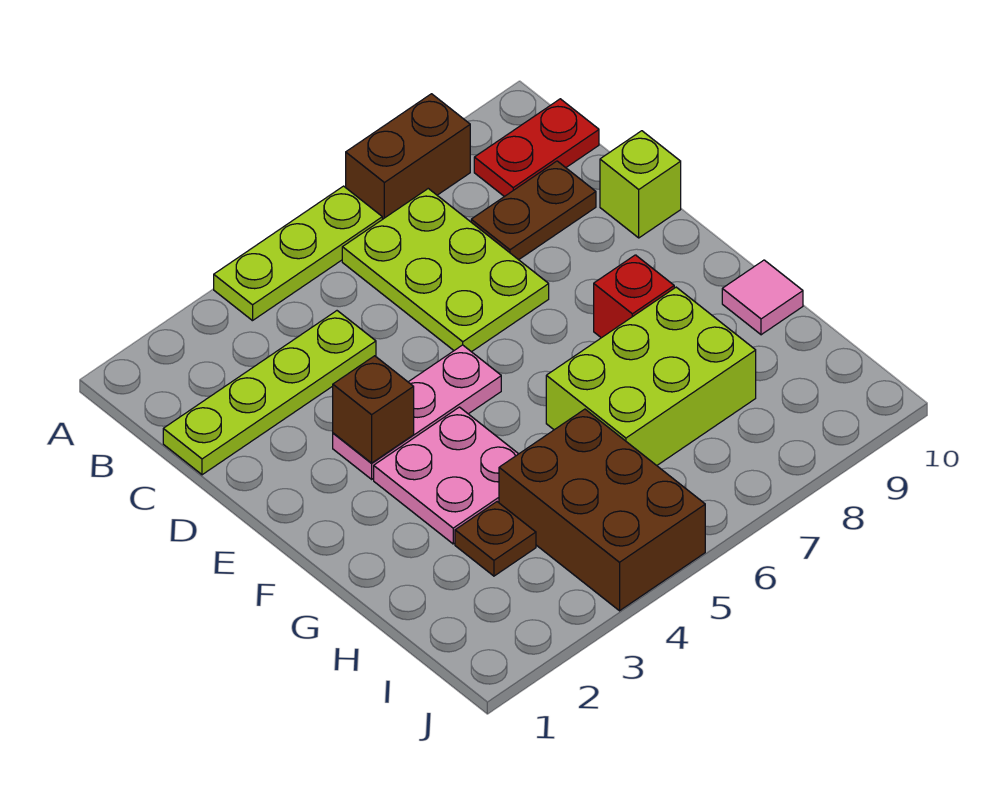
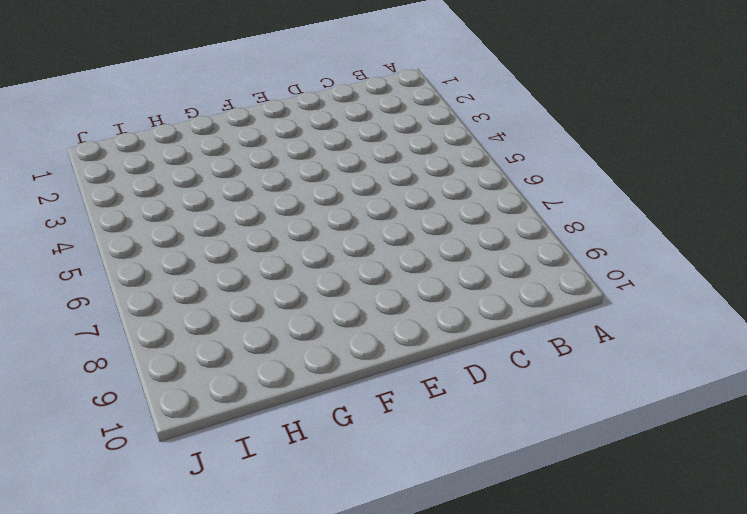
none -> lime 1x3 plate [214,186,382,321]
none -> brown 1x2 brick [346,94,470,219]
none -> lime 2x3 plate [342,189,549,352]

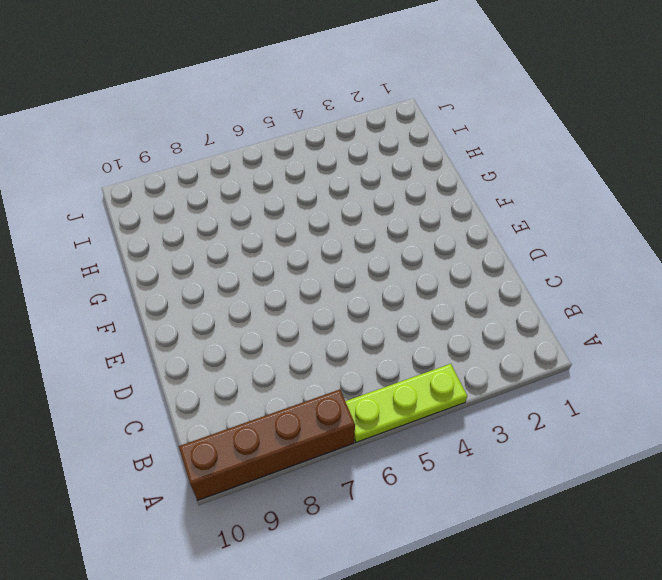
brown 1x4 brick [179,390,355,500] -> brown 1x2 brick [346,94,470,219]
none -> lime 2x3 plate [342,189,549,352]
none -> red 1x2 plate [474,99,599,197]
none -> lime 1x4 plate [163,311,376,475]

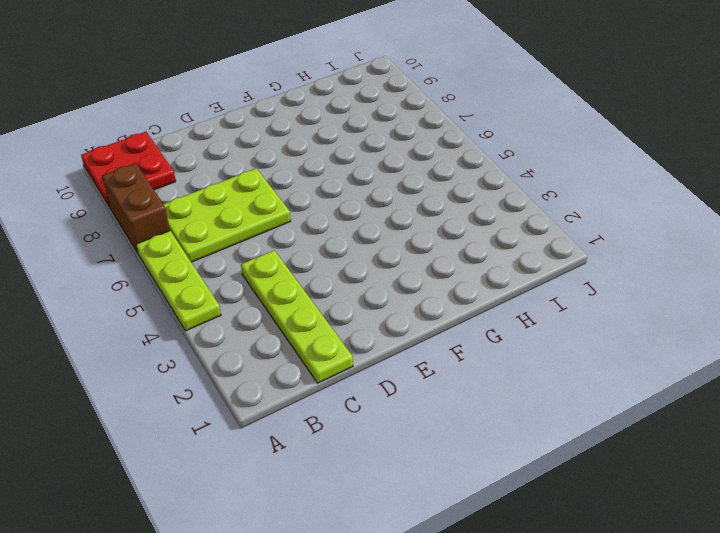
red 2x2 plate [81,132,176,207] -> red 1x2 plate [474,99,599,197]
none -> brown 1x2 plate [471,161,596,260]
none -> lime 1x1 brick [600,131,681,238]
none -> pink 1x3 plate [333,345,501,479]

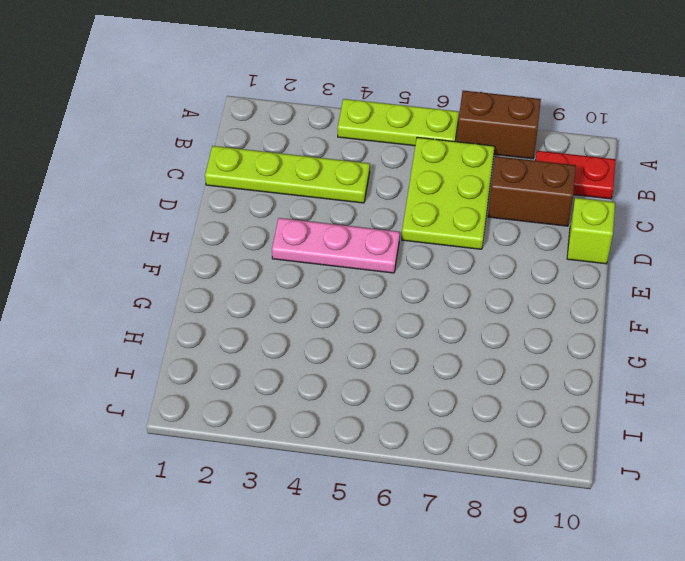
brown 1x2 brick [488,156,576,226] -> brown 1x2 plate [471,161,596,260]
none -> pink 2x2 plate [374,407,518,544]
none -> red 1x1 brick [594,255,674,338]
none -> lime 2x3 brick [546,287,756,465]

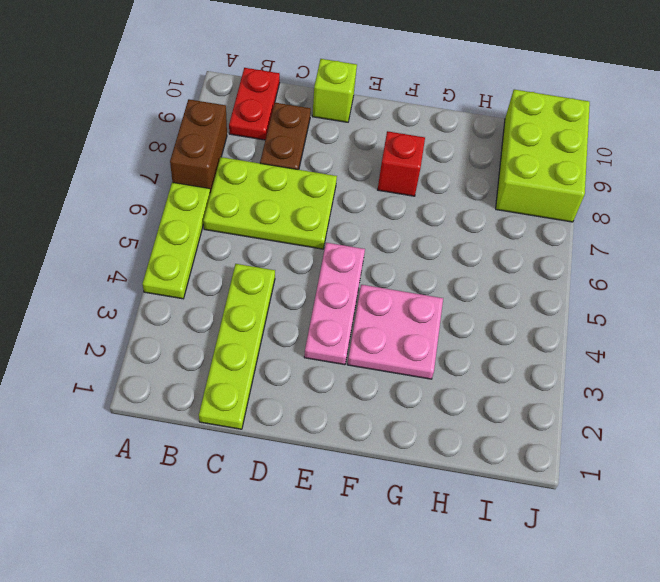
lime 2x3 brick [496,89,590,222] -> lime 2x3 brick moved to [546,287,756,465]
none -> pink 1x1 tile [722,260,803,335]
none -> brown 1x1 plate [455,502,536,576]
none -> brown 2x3 brick [499,409,705,611]

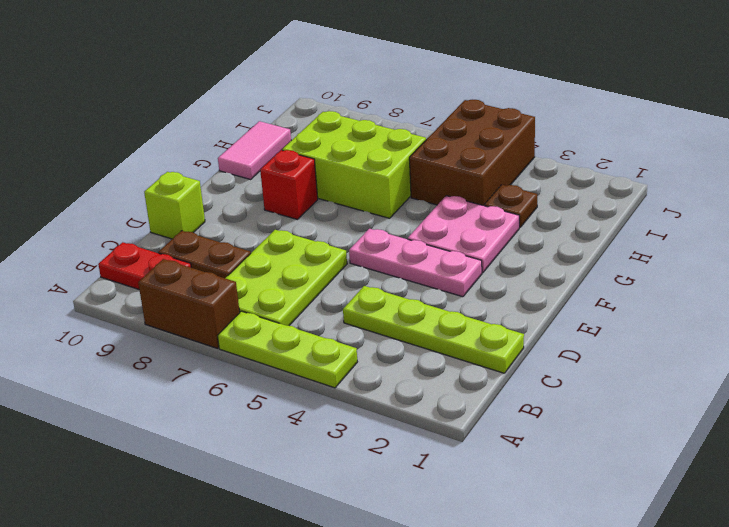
pink 1x2 tile [218,121,291,179] -> pink 1x1 tile [722,260,803,335]
none -> brown 1x1 brick [333,356,414,463]

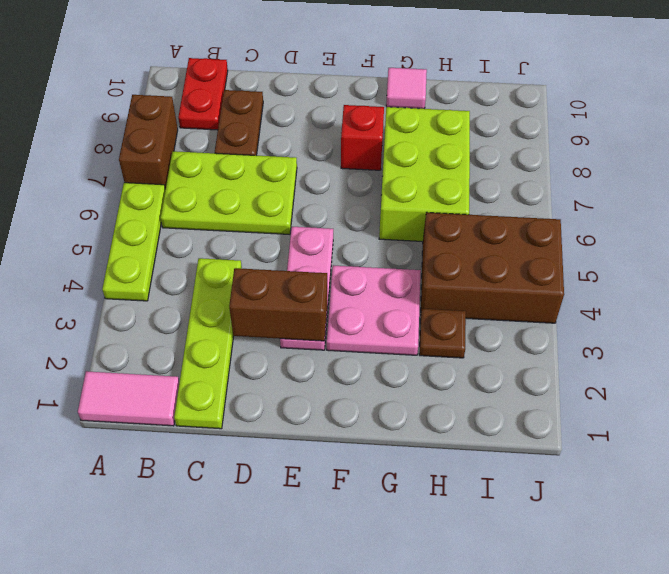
pink 1x2 tile [78,371,179,426] -> none
brown 1x2 brick [229,268,327,341] -> brown 1x1 brick [333,356,414,463]
none -> lime 1x1 brick [600,131,681,238]

